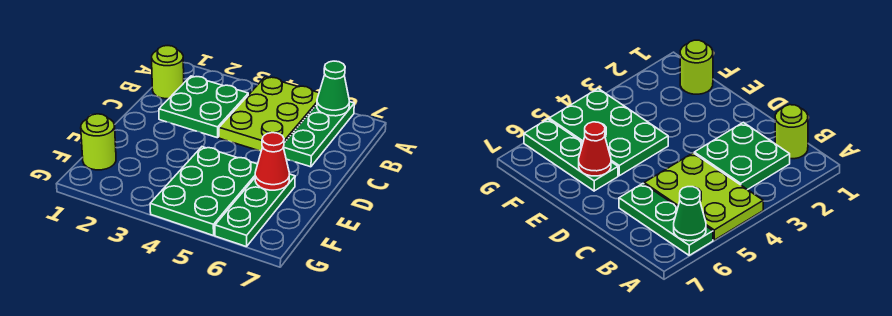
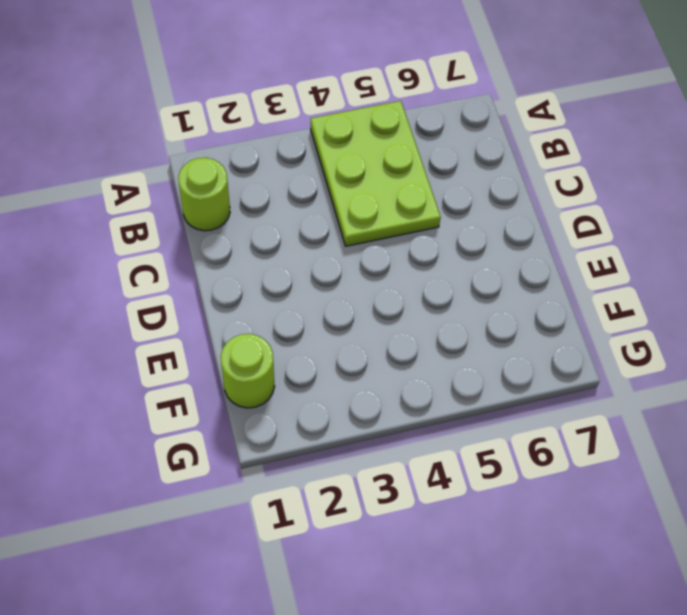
none -> green 1x3 plate [283,102,354,167]
none -> green 2x2 plate [159,76,248,138]

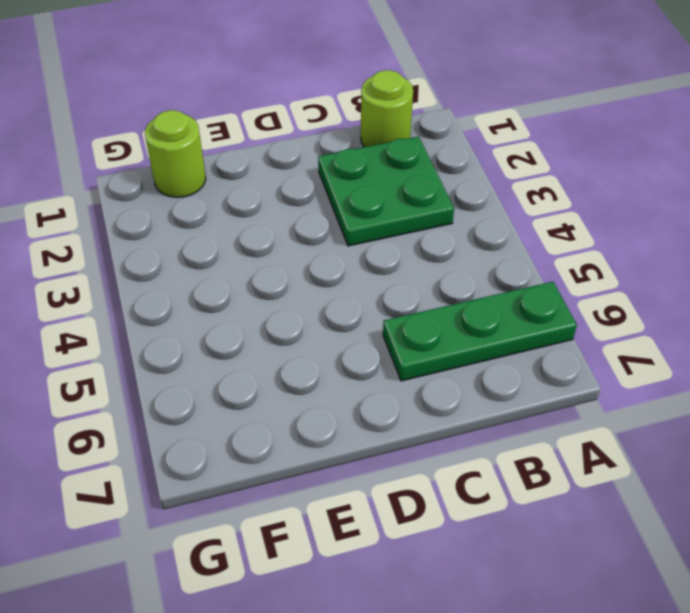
none -> lime 2x3 plate [219,77,319,151]
none -> green 2x3 plate [150,147,258,236]

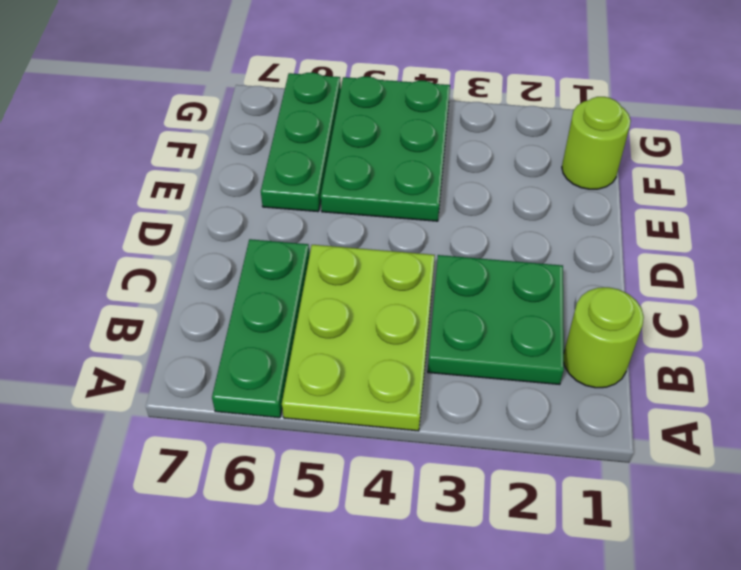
none -> green 1x1 cone [317,61,349,116]
none -> red 1x1 cone [255,133,289,190]

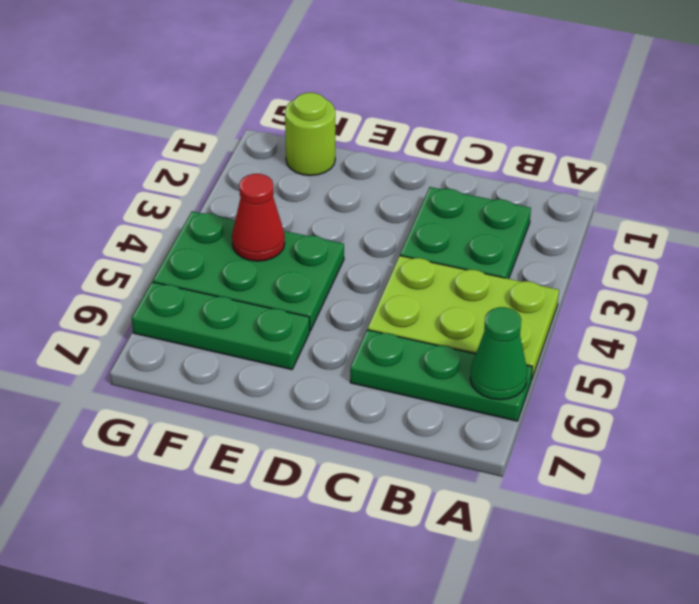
red 1x1 cone [232,174,285,261] -> red 1x1 cone moved to [255,133,289,190]
none -> lime 1x1 round brick [152,46,184,99]

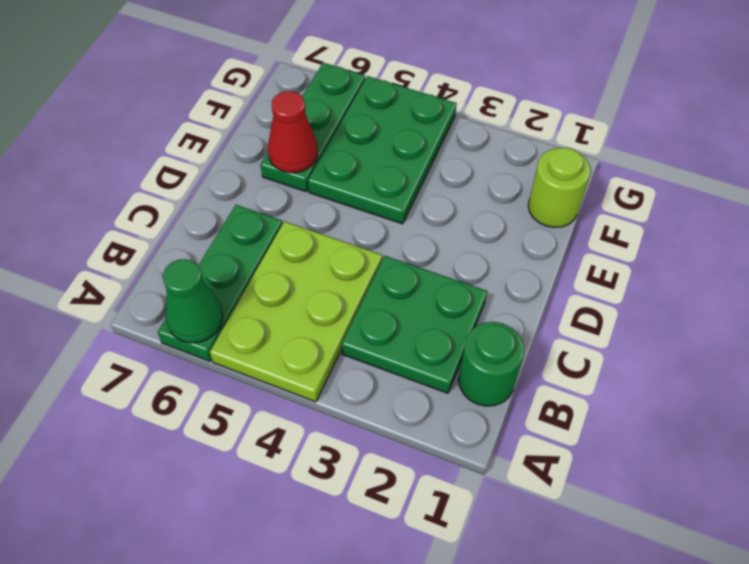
green 1x1 round brick [459,322,524,406] -> lime 1x1 round brick [152,46,184,99]

